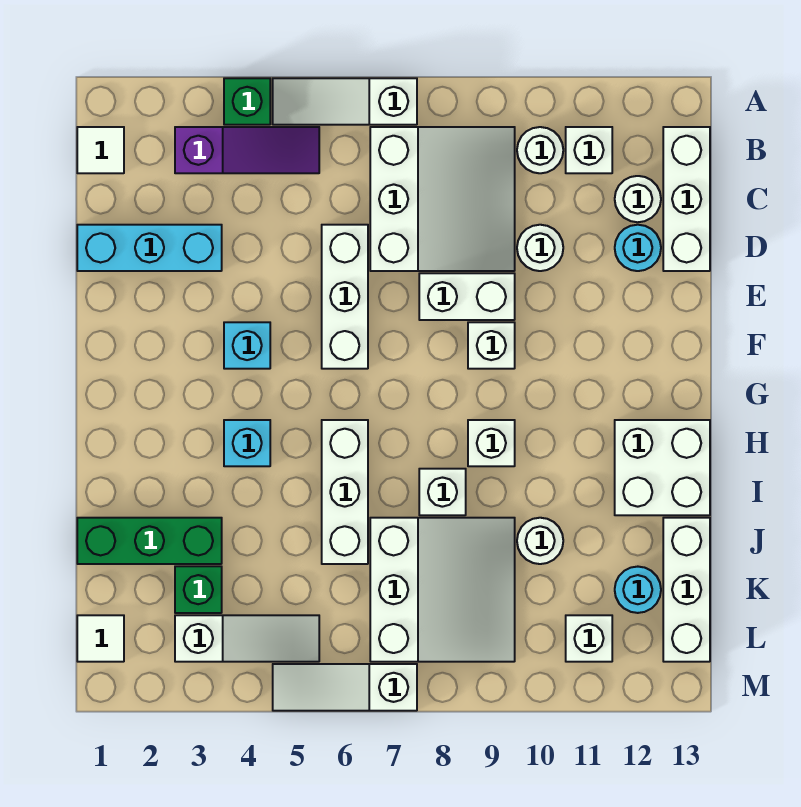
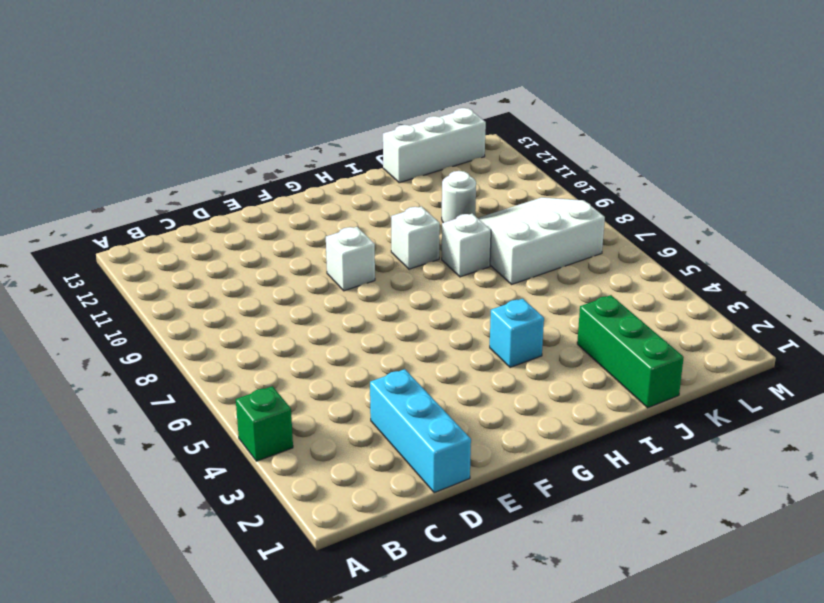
none -> white 1x3 slope [273,78,417,125]
none -> white 1x1 tile [77,127,124,173]
none -> purple 1x3 slope [175,127,319,173]
none -> white 3x3 slope [370,127,515,271]

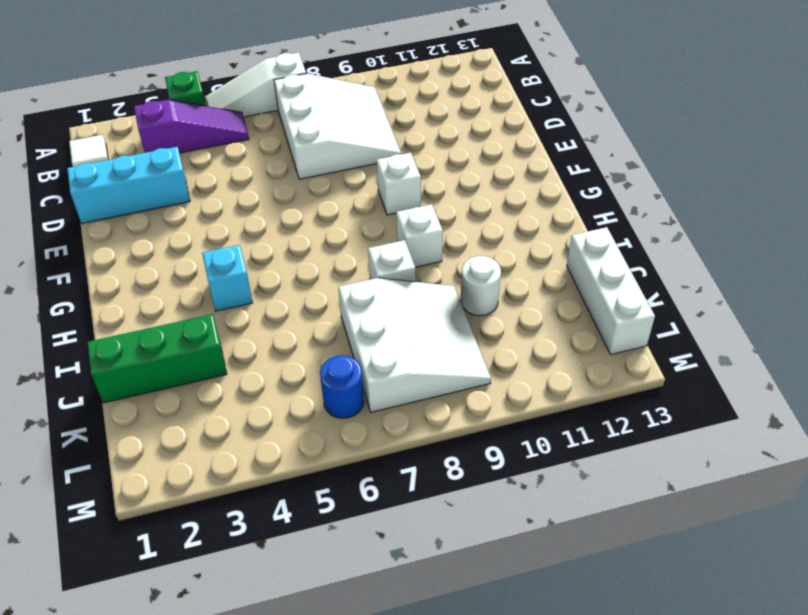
blue 1x1 round brick [320,355,364,418] -> none
none -> white 1x1 round brick [517,127,563,173]
none -> white 1x1 brick [566,127,612,173]
none -> white 1x3 brick [663,127,710,271]
none -> white 1x1 round brick [615,176,661,222]

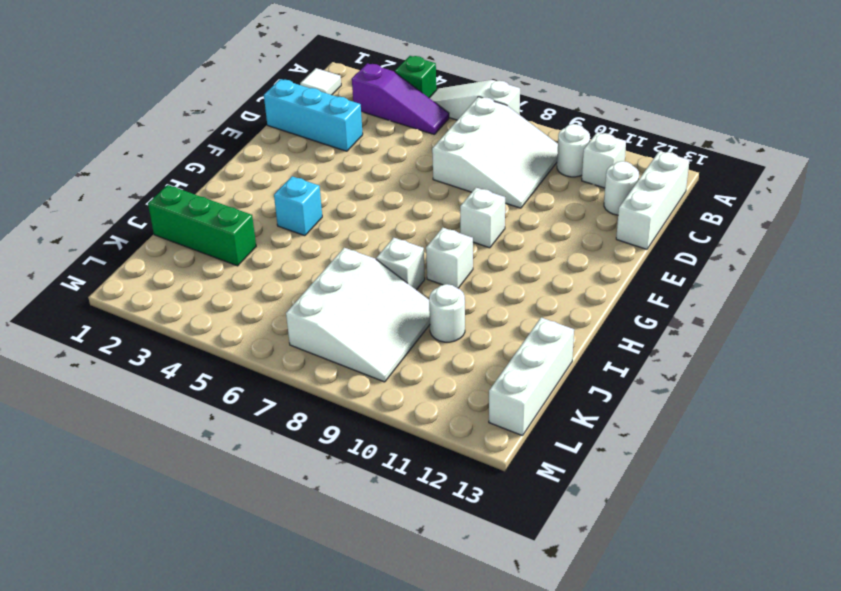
none -> white 1x3 brick [322,225,368,369]
none -> white 1x1 round brick [517,225,563,271]
none -> cyan 1x1 round brick [615,225,661,271]
none -> white 1x2 brick [419,273,515,320]

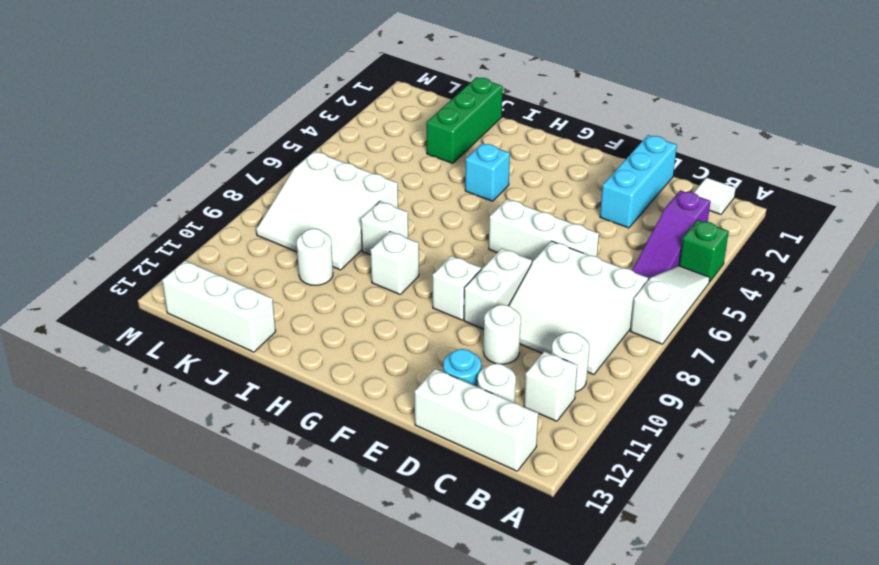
none -> cyan 1x1 brick [224,322,270,369]
none -> white 1x3 brick [322,420,368,564]
none -> white 2x2 brick [615,420,710,515]
none -> green 1x1 brick [175,566,222,613]

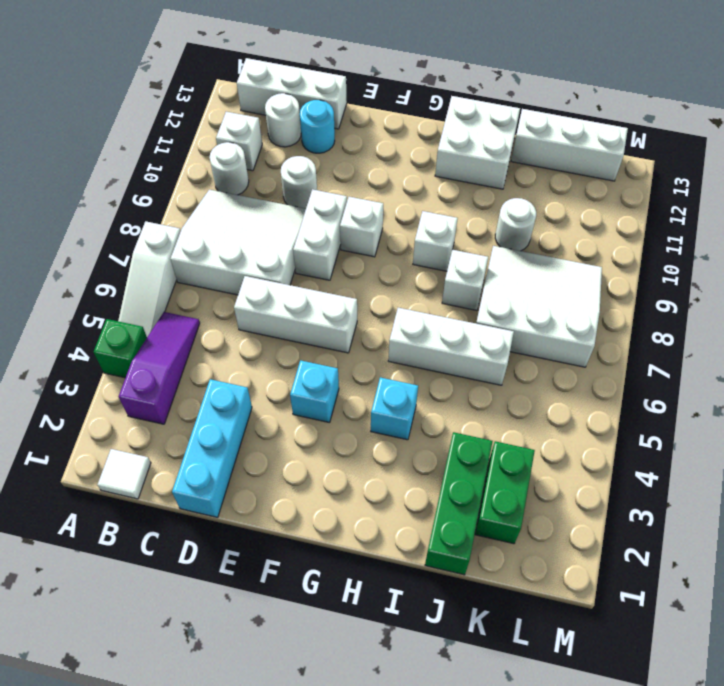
green 1x2 brick [475,441,535,544] -> green 1x1 brick [175,566,222,613]
none -> cyan 1x1 round brick [615,567,661,613]
none -> white 1x1 tile [77,615,124,662]
none -> white 1x3 slope [175,615,319,662]
none -> white 1x1 brick [566,615,612,662]

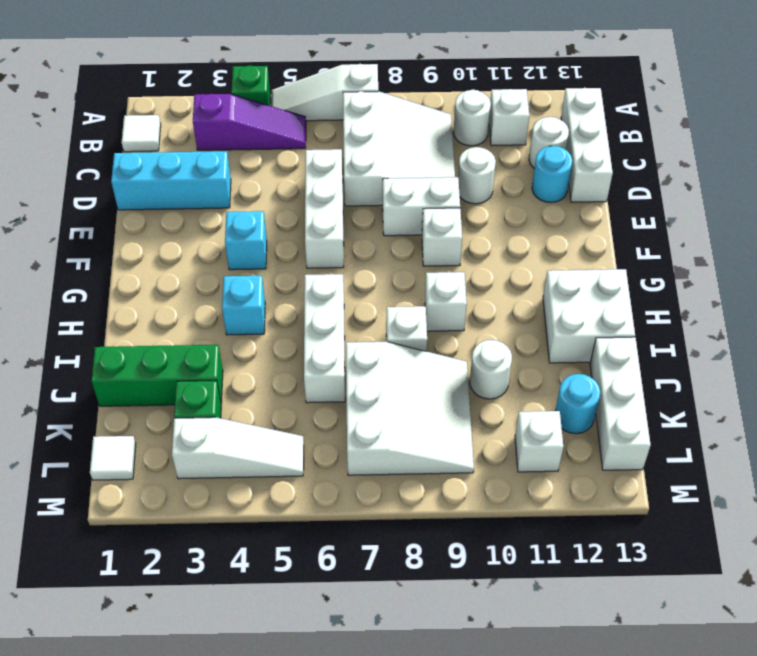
none -> white 1x3 slope [273,664,417,711]

